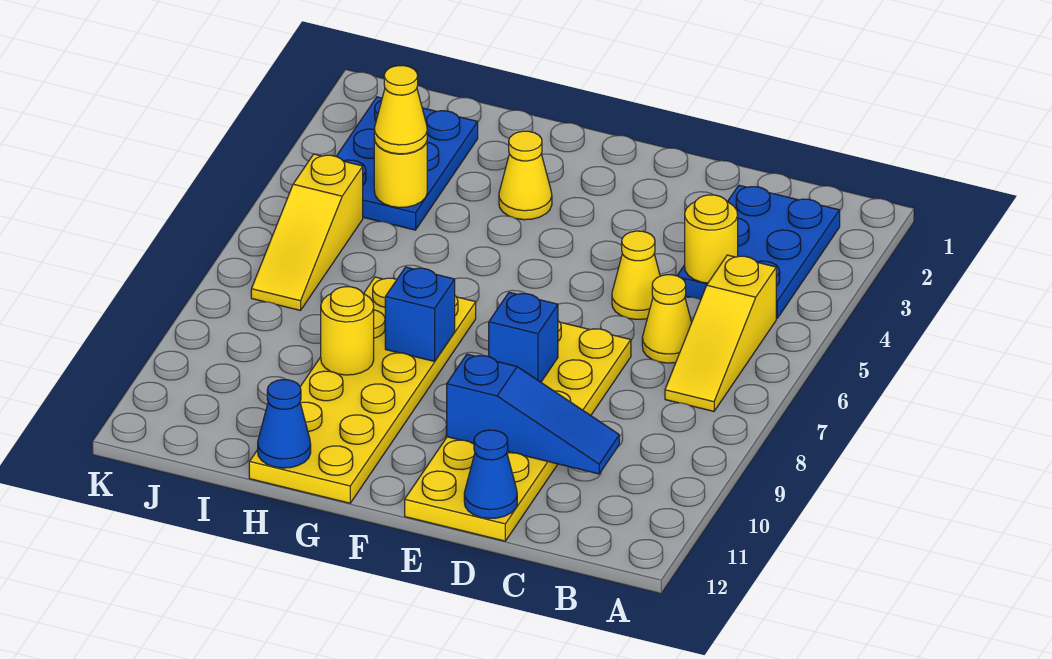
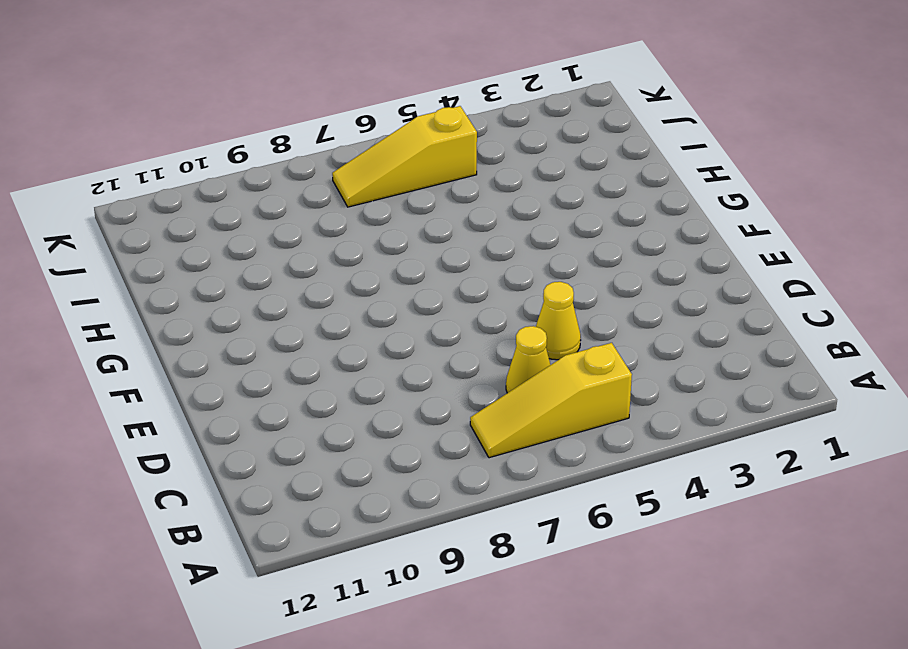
none -> blue 2x3 plate [677,185,840,318]
none -> yellow 2x6 plate [405,321,631,541]
none -> yellow 1x1 cone [499,131,552,220]

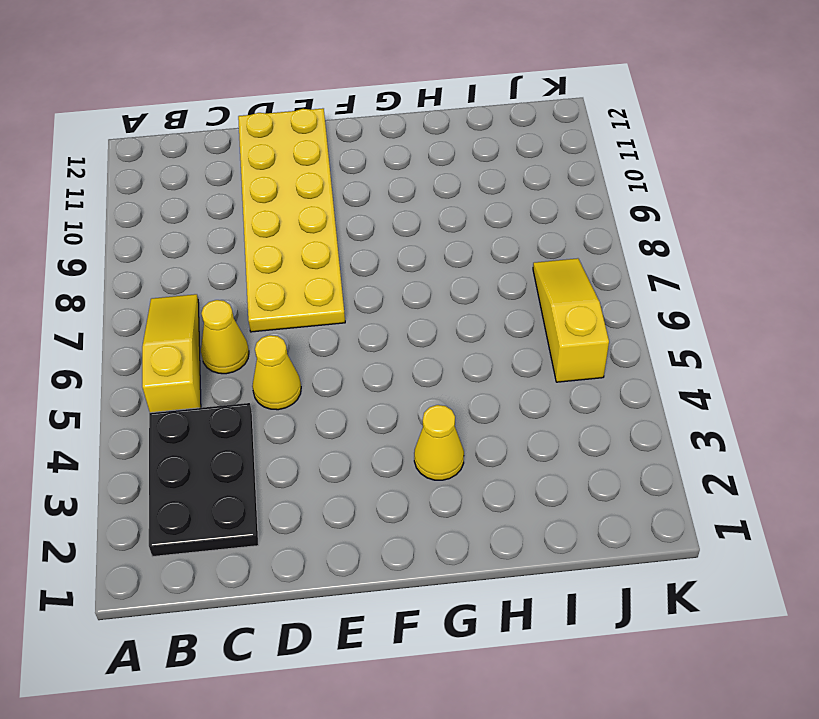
black 2x3 plate [149,403,258,557] -> blue 2x3 plate [677,185,840,318]
none -> yellow 2x6 plate [249,277,476,503]
none -> blue 2x3 plate [336,97,478,230]
none -> yellow 1x1 round brick [685,195,738,283]

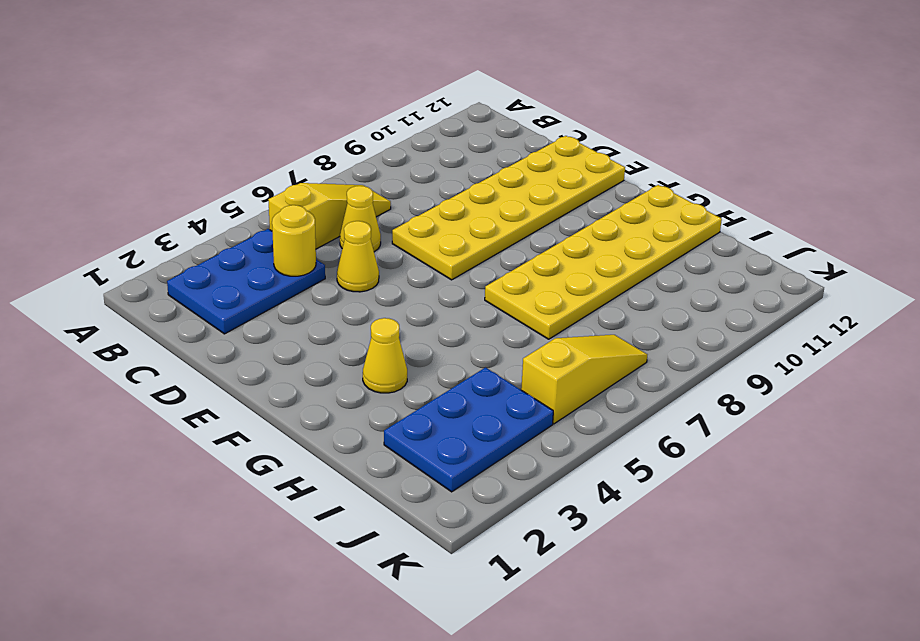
none -> blue 1x3 slope [447,354,619,474]
none -> blue 1x1 cone [464,430,517,519]
none -> blue 1x1 brick [489,292,558,382]

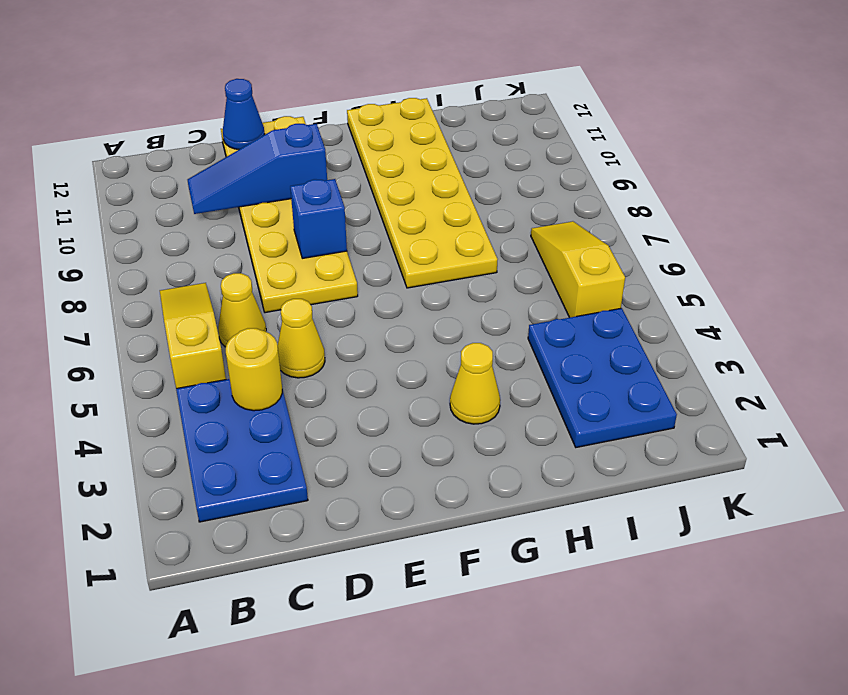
none -> blue 1x1 brick [385,267,455,361]
none -> yellow 1x1 round brick [321,287,374,375]
none -> blue 1x1 cone [258,380,311,468]

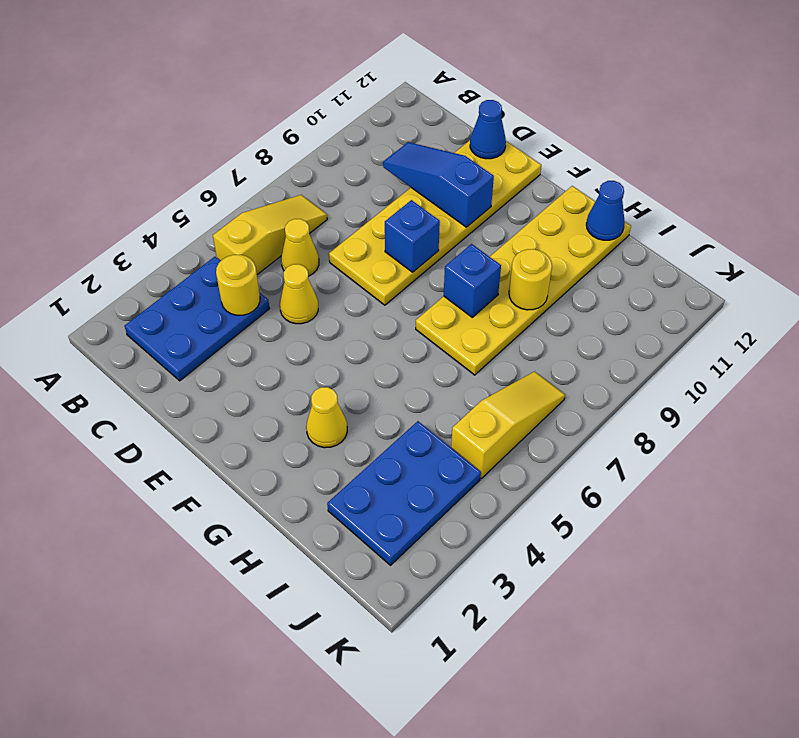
none -> yellow 1x1 round brick [374,138,427,207]
none -> yellow 1x1 cone [374,66,427,154]

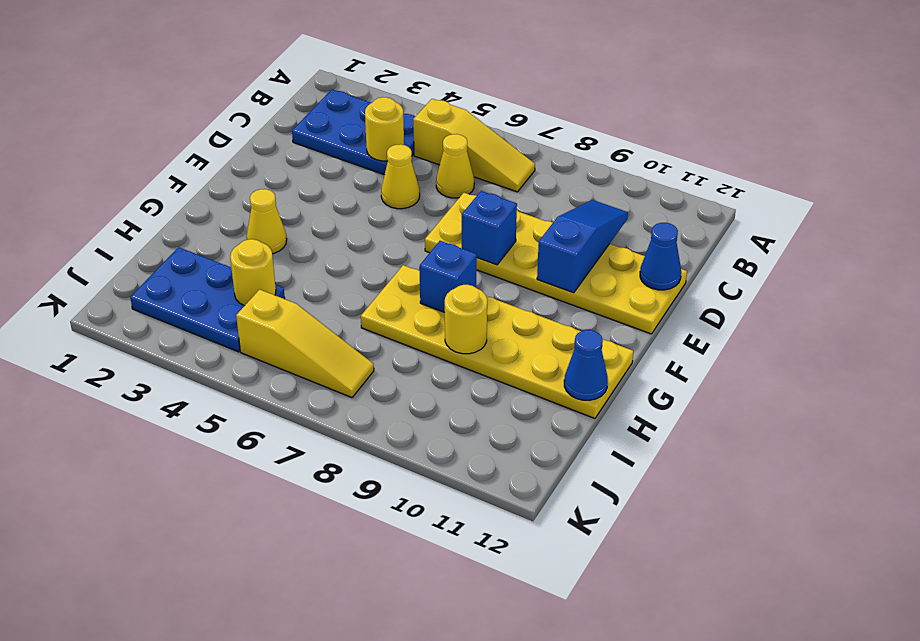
none -> yellow 1x1 cone [374,66,427,154]

